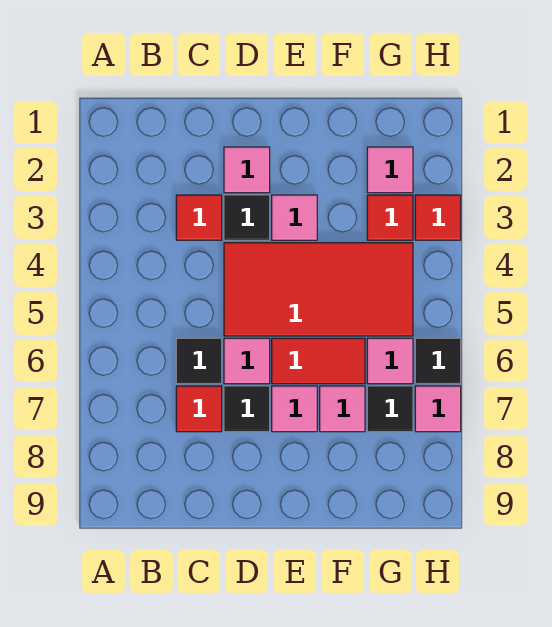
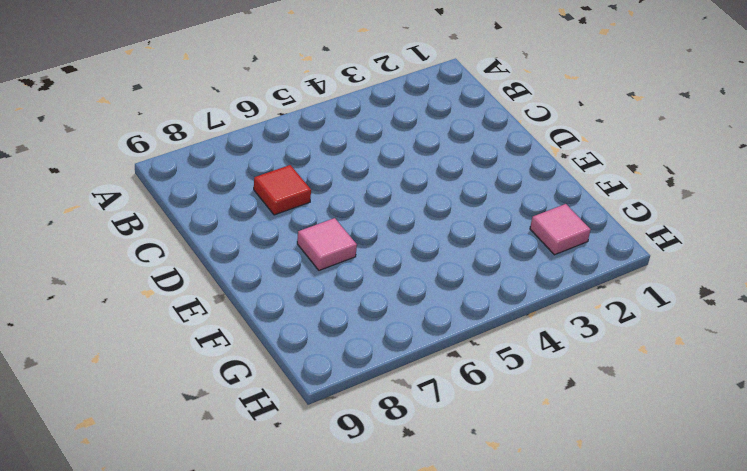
none -> red 1x1 tile [176,195,222,240]
none -> black 1x1 tile [176,338,222,384]
none -> pink 1x1 tile [224,147,270,193]

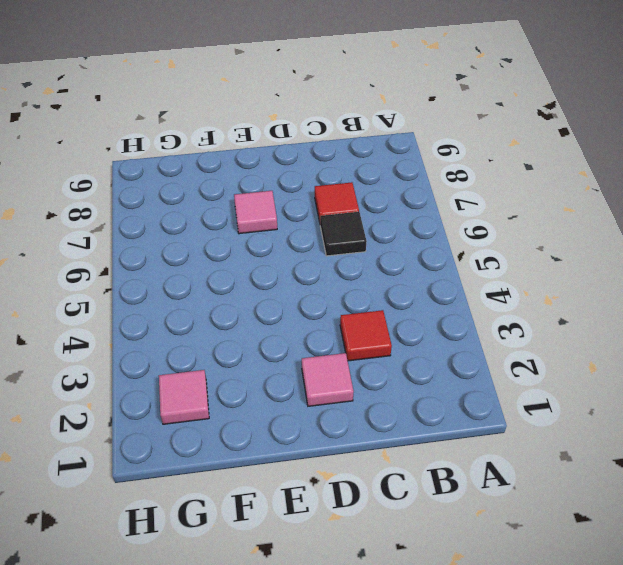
none -> black 1x1 tile [224,195,270,240]
none -> red 2x4 tile [224,243,413,336]
none -> pink 1x1 tile [224,338,270,384]

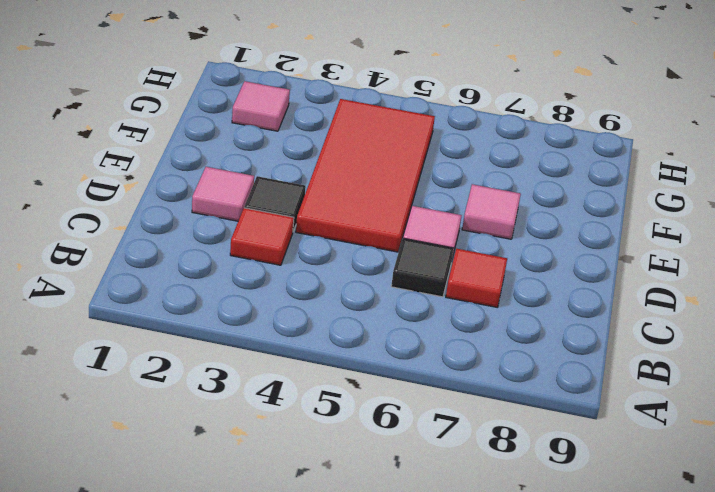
none -> black 1x1 tile [224,386,270,432]
none -> pink 1x1 tile [272,195,317,240]
none -> red 1x2 tile [272,338,365,384]

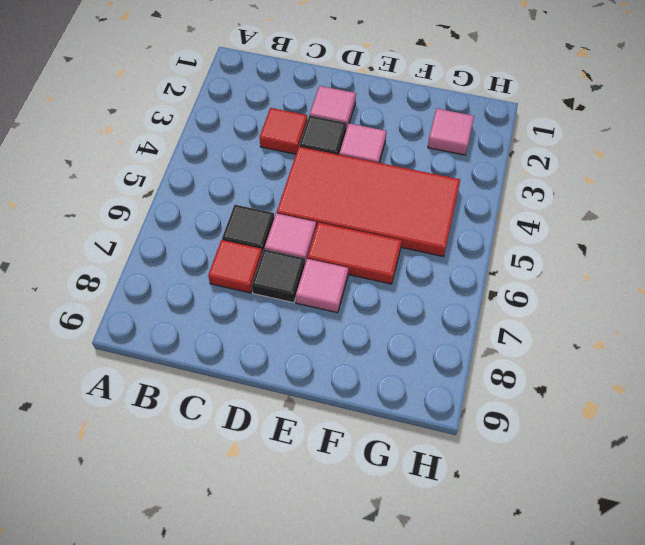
none -> pink 1x1 tile [320,386,365,432]
none -> red 1x1 tile [367,195,413,240]
none -> pink 1x1 tile [367,338,413,384]

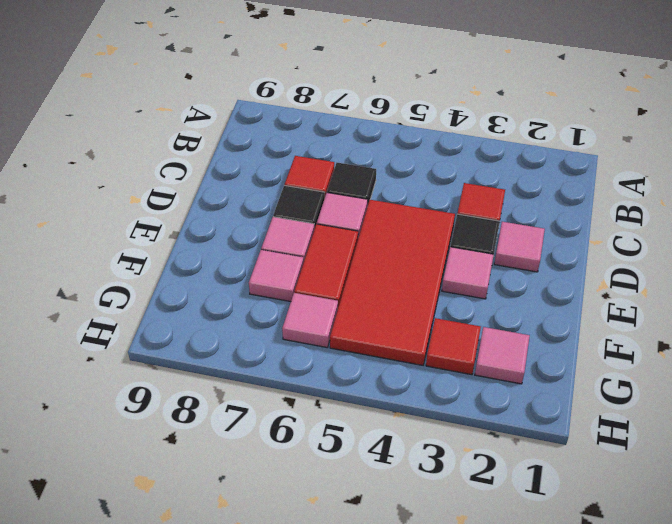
none -> black 1x1 tile [367,386,413,432]
none -> red 1x1 tile [415,195,461,240]
none -> black 1x1 tile [415,338,461,384]

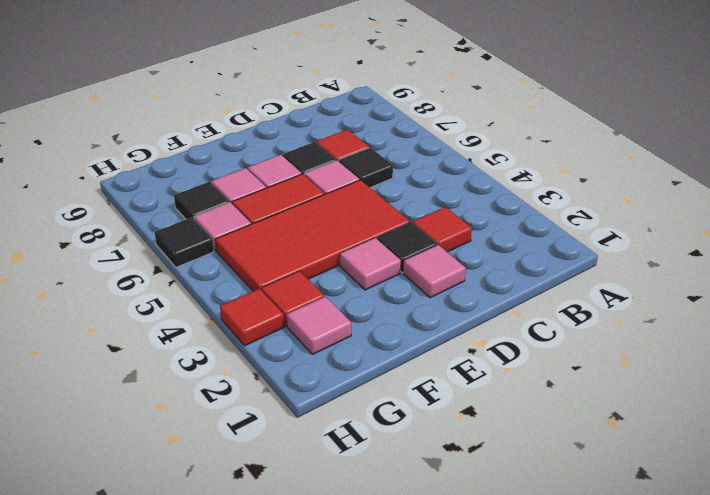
none -> pink 1x1 tile [415,386,461,432]

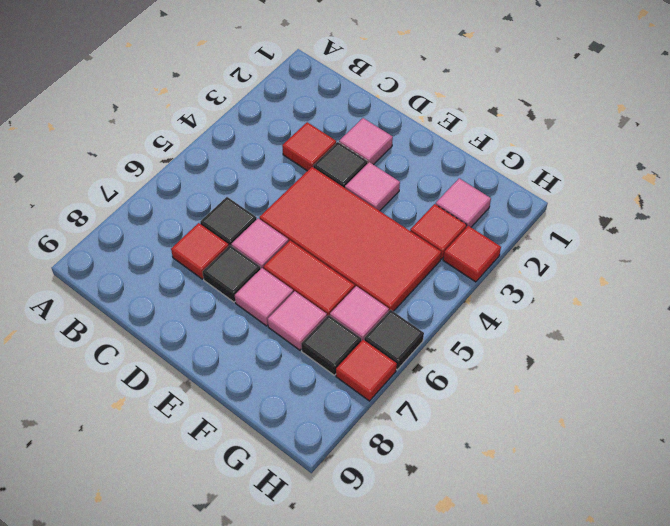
red 1x1 tile [336,340,397,401] -> pink 1x1 tile [415,386,461,432]

